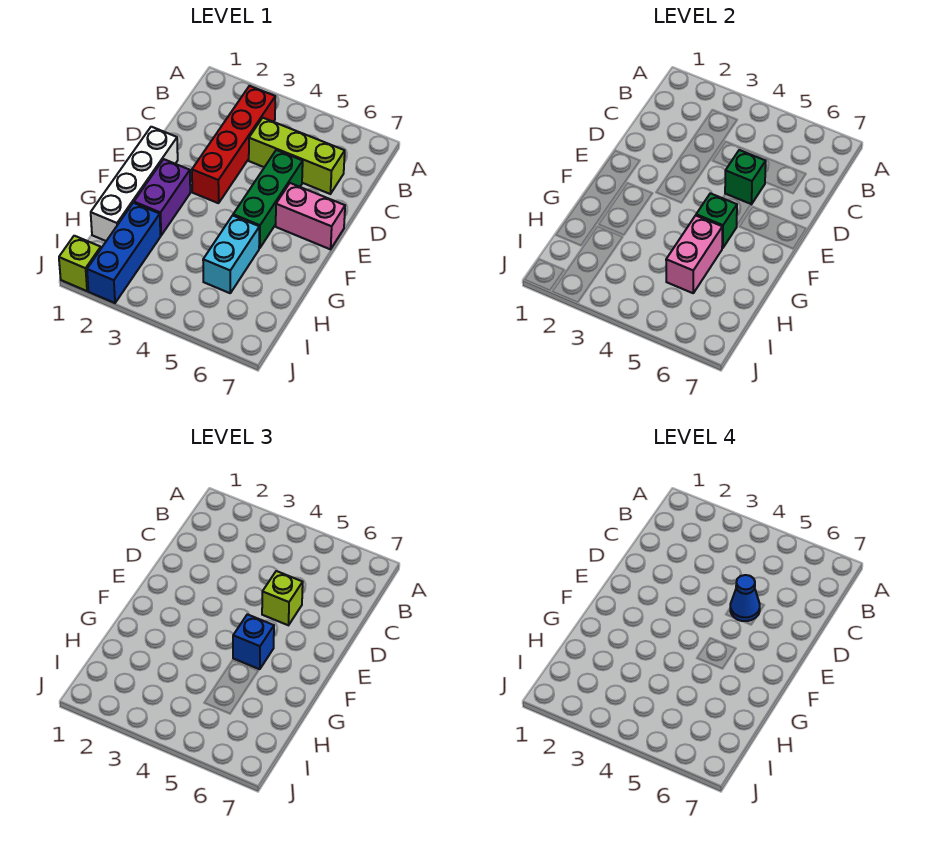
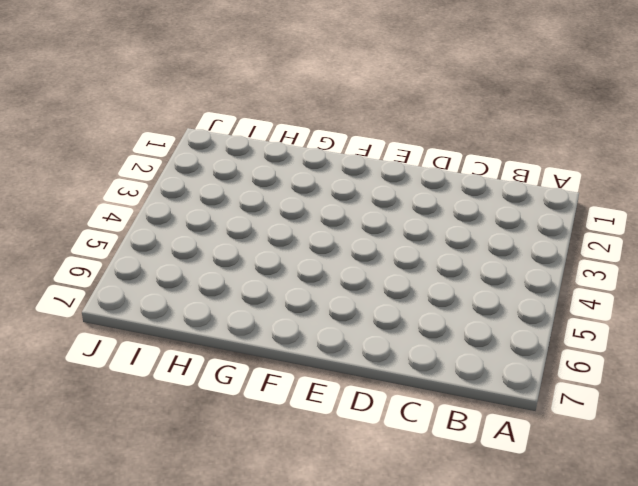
none -> red 1x4 brick [192,86,275,203]
none -> lime 1x3 brick [249,118,345,194]
none -> green 1x3 brick [233,150,303,248]

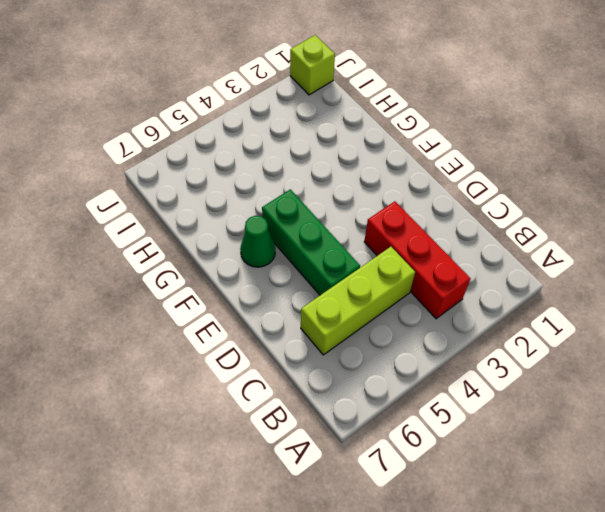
red 1x3 brick [364,201,471,319] -> red 1x4 brick [192,86,275,203]
green 1x1 cone [240,216,275,267] -> none
none -> white 1x4 brick [91,127,178,241]
none -> pink 1x2 brick [276,183,345,249]
none -> purple 1x2 brick [134,159,190,235]

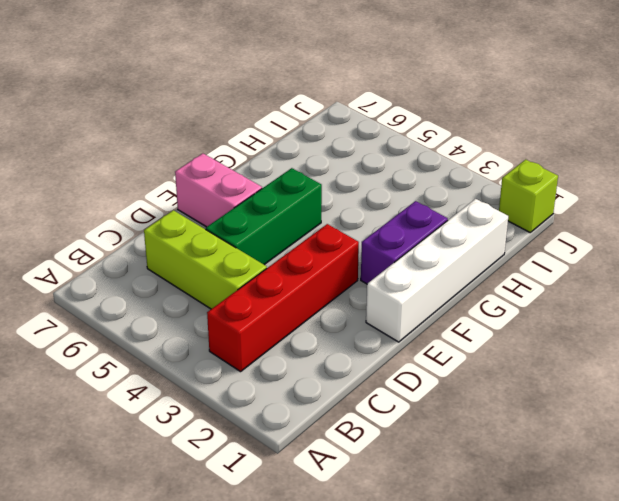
none -> cyan 1x2 brick [203,215,259,293]
none -> blue 1x3 brick [87,203,160,303]
none -> green 1x1 brick [725,150,766,204]

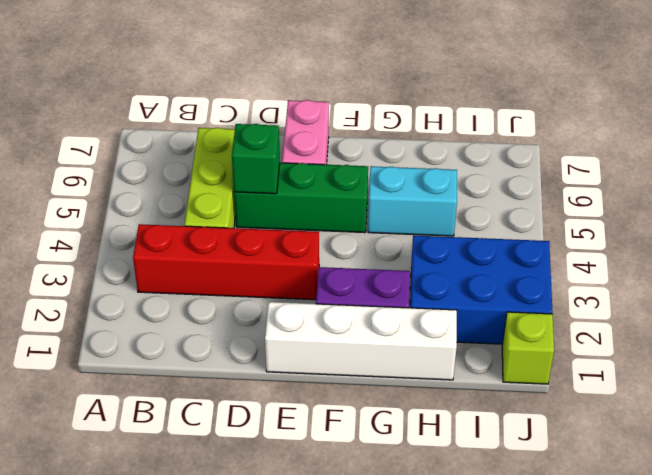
blue 2x3 brick [410,236,552,344] -> blue 1x3 brick [87,203,160,303]
none -> green 1x1 brick [696,193,737,248]
none -> pink 1x2 brick [666,215,722,293]
none -> lime 1x1 brick [262,571,303,625]

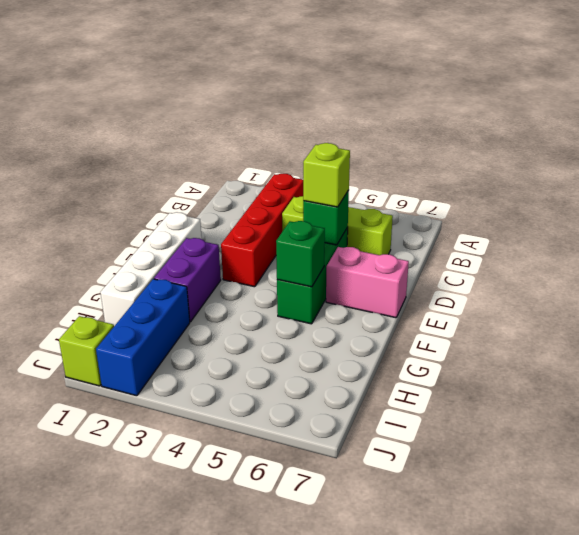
none -> cyan 1x2 brick [203,215,259,293]
none -> pink 1x2 brick [666,215,722,293]
none -> blue 1x1 brick [233,614,274,669]

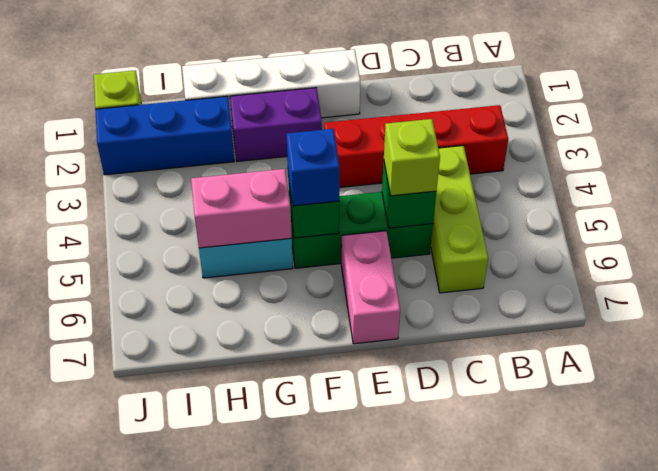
none -> blue 1x1 cone [730,575,760,621]

